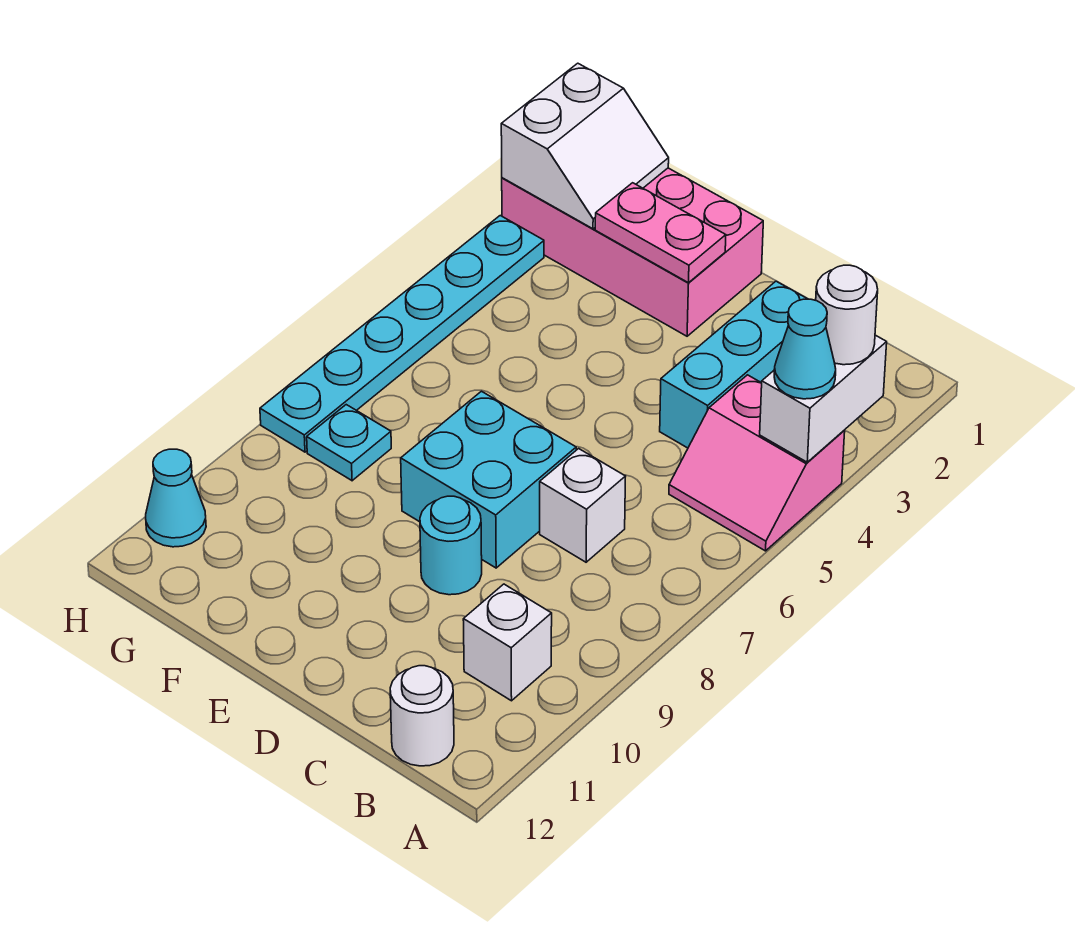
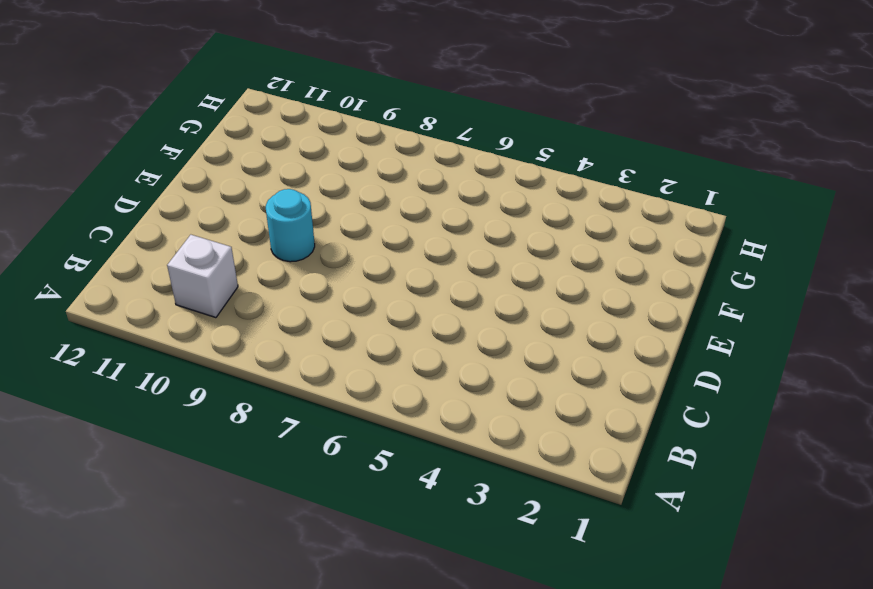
none -> pink 2x2 slope [669,375,845,551]
none -> white 1x1 round brick [390,666,454,766]
none -> cyan 1x3 brick [660,281,807,448]

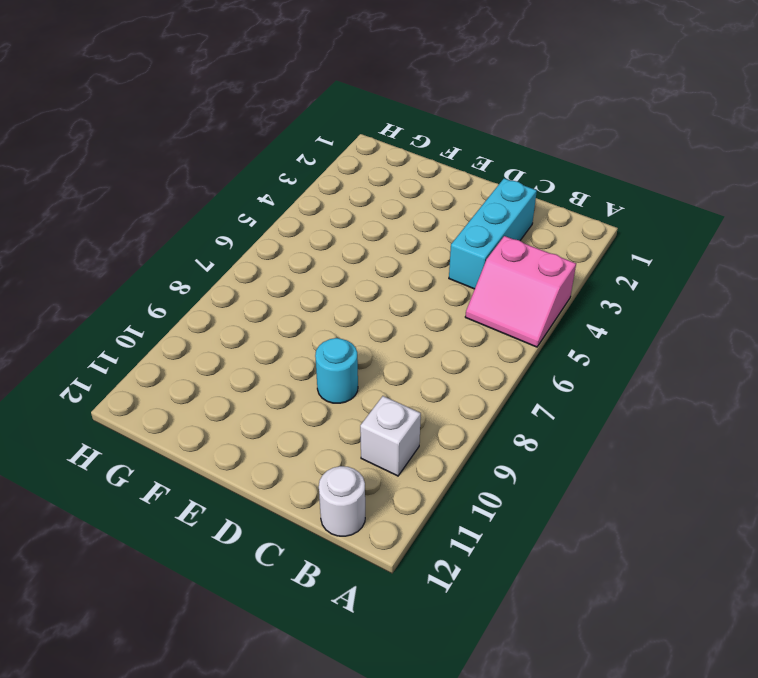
none -> white 1x1 brick [540,449,626,562]
none -> cyan 2x2 brick [401,391,576,568]
none -> pink 2x4 brick [502,168,763,336]

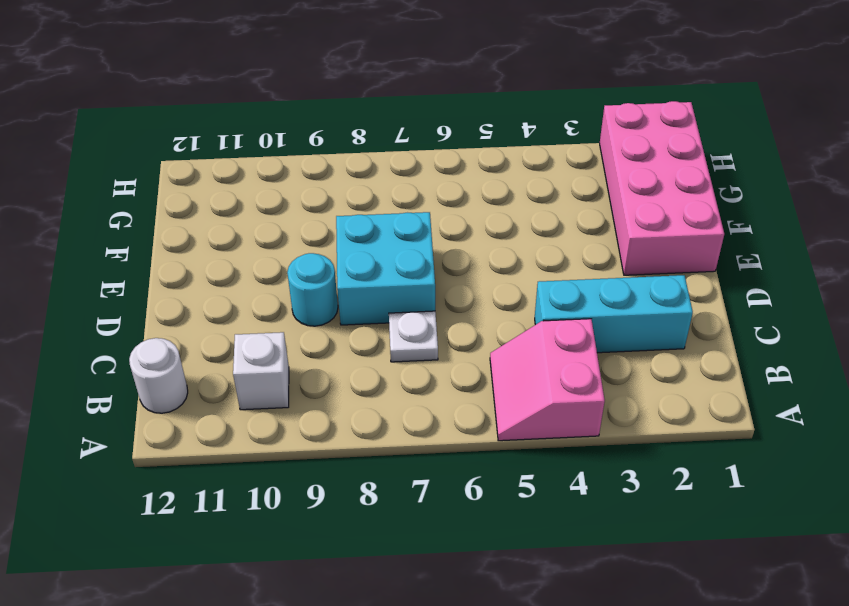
white 1x1 plate [389,311,438,362] -> white 1x1 brick [540,449,626,562]
none -> cyan 1x1 plate [307,405,391,481]
none -> cyan 1x6 plate [260,216,544,452]
none -> cyan 1x1 cone [146,449,206,547]

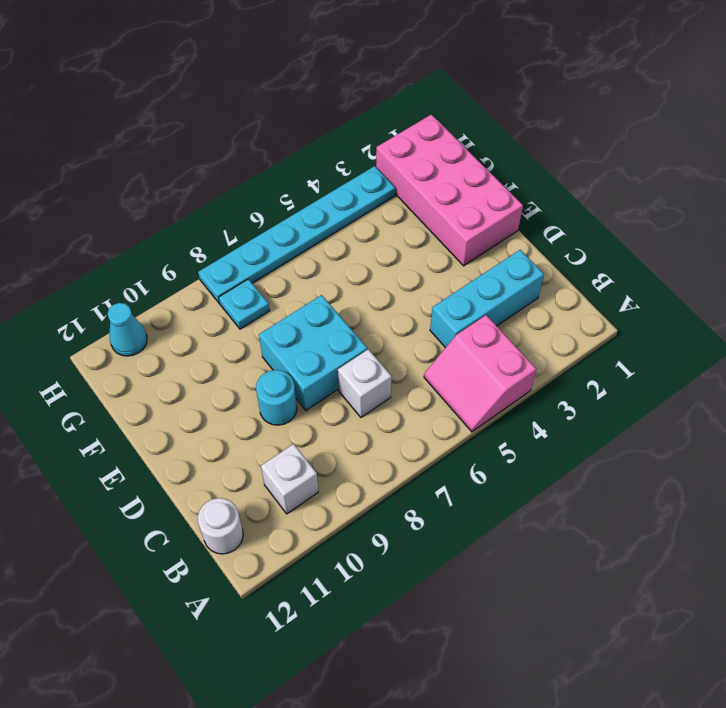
none -> white 1x2 brick [760,335,887,462]
none -> pink 1x2 plate [595,183,726,283]
none -> white 2x2 slope [501,63,669,229]

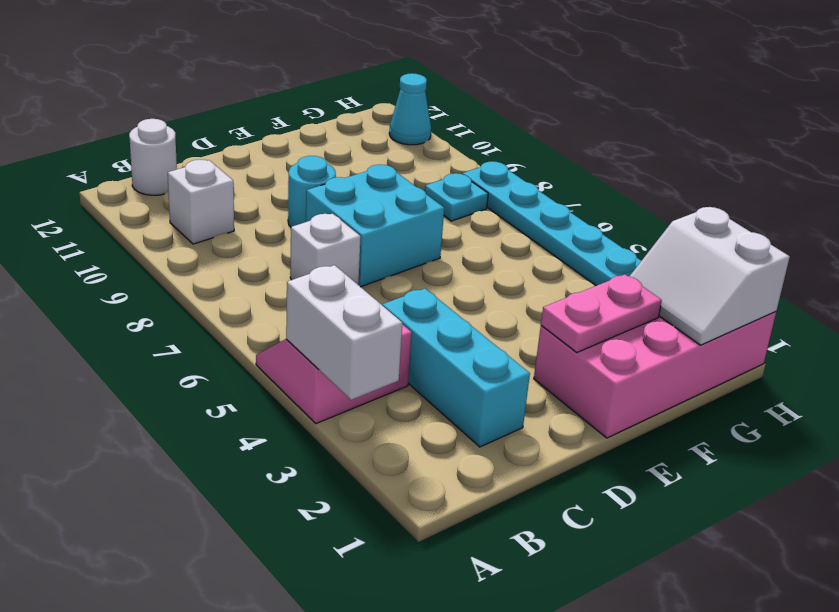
none -> white 1x1 round brick [816,265,878,365]
none -> cyan 1x1 cone [774,299,836,399]

